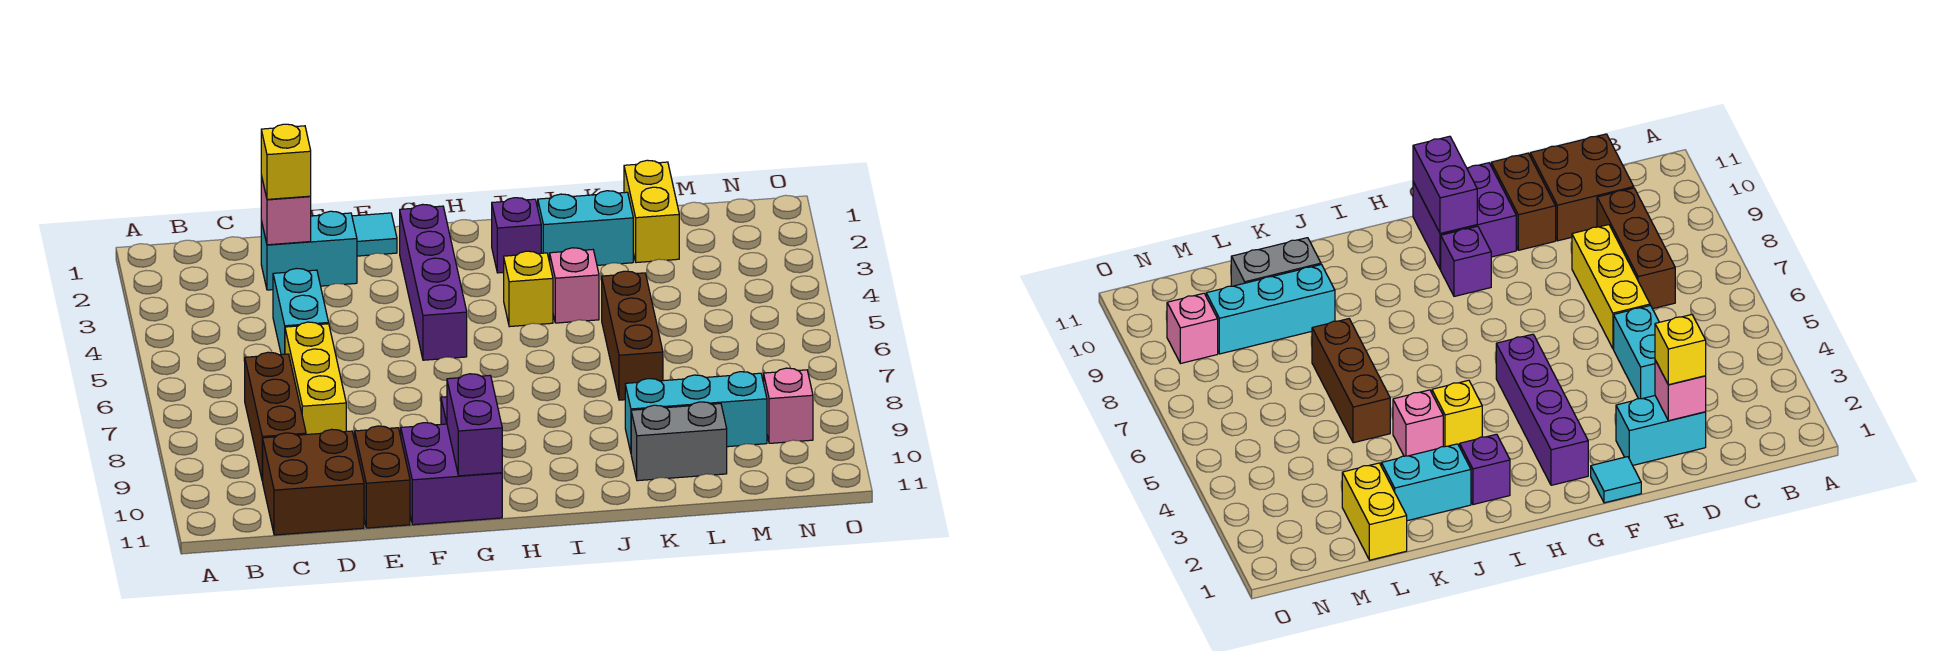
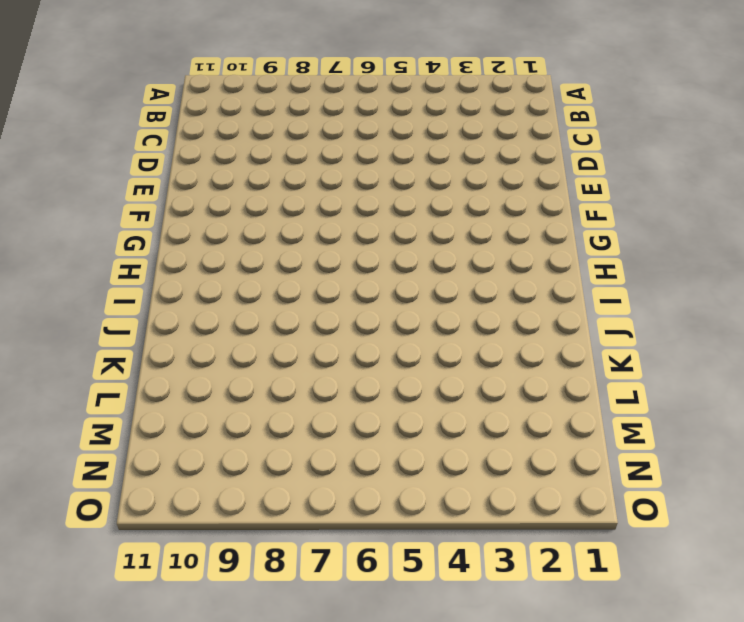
none -> brown 1x3 brick [245,352,306,481]
none -> brown 2x2 brick [263,429,364,535]
none -> cyan 1x2 brick [261,211,357,290]

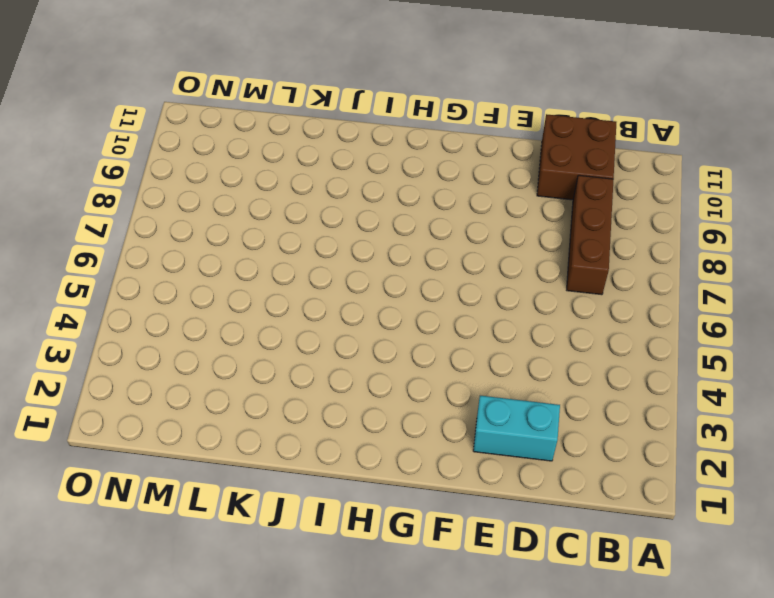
none -> cyan 1x2 brick [273,268,329,355]
none -> yellow 1x3 brick [285,322,346,435]
none -> brown 1x2 brick [355,426,410,528]

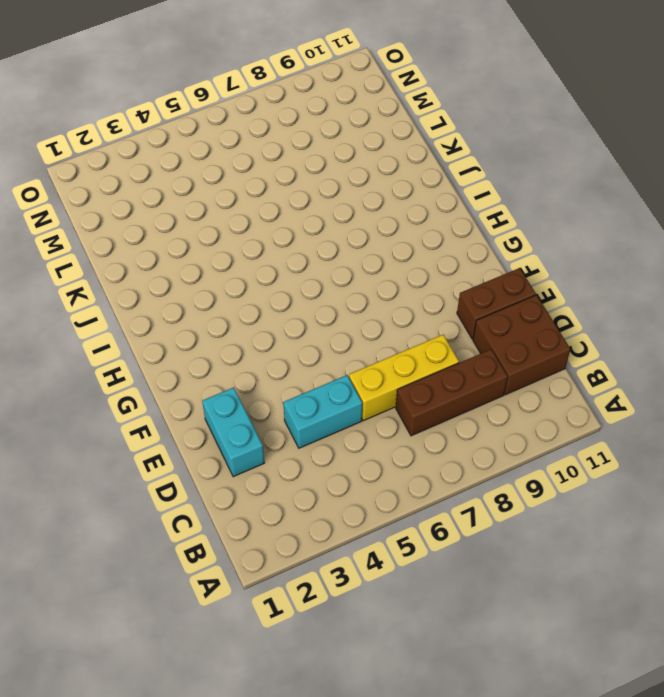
none -> cyan 1x1 tile [352,213,397,256]
none -> purple 2x2 brick [401,423,502,525]
none -> purple 1x4 brick [400,204,467,360]

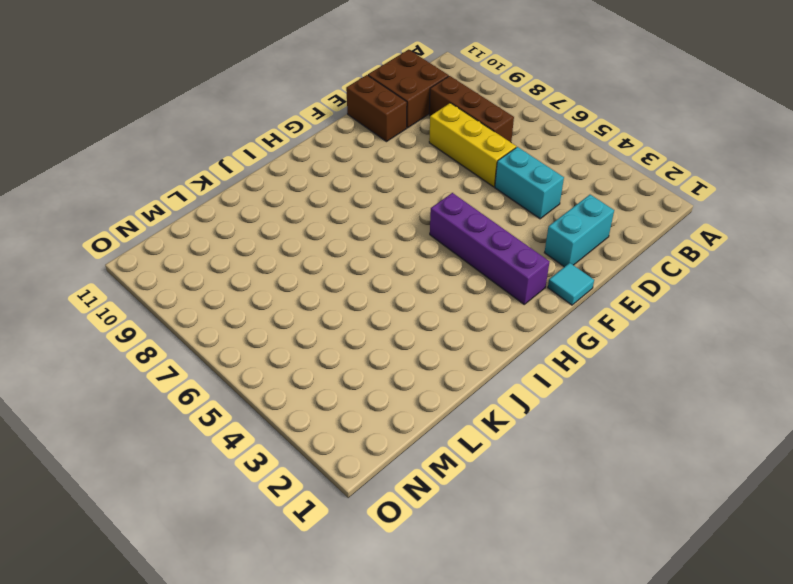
none -> purple 2x2 brick [401,423,502,525]
none -> purple 1x1 brick [1441,226,1491,296]
none -> purple 1x1 brick [492,198,541,273]

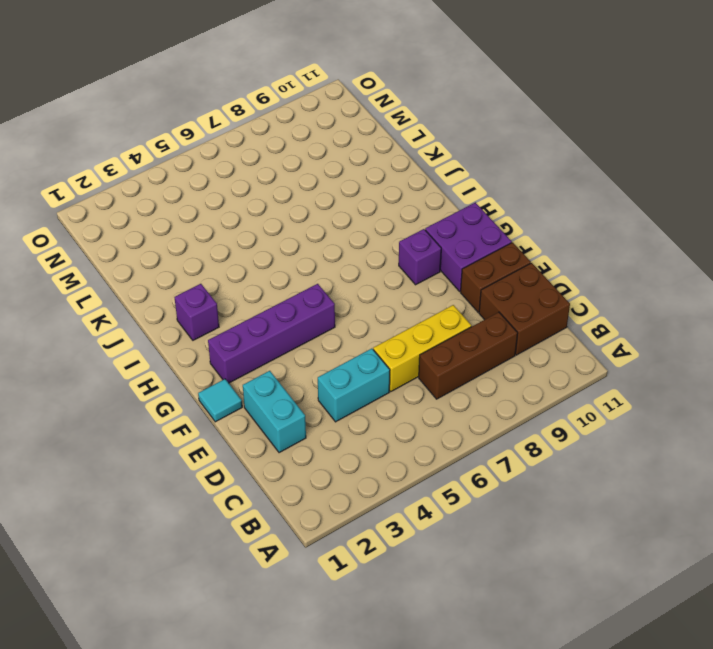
none -> yellow 1x1 brick [504,251,553,327]
none -> cyan 1x2 brick [538,191,633,265]
none -> pink 1x1 brick [550,248,599,323]

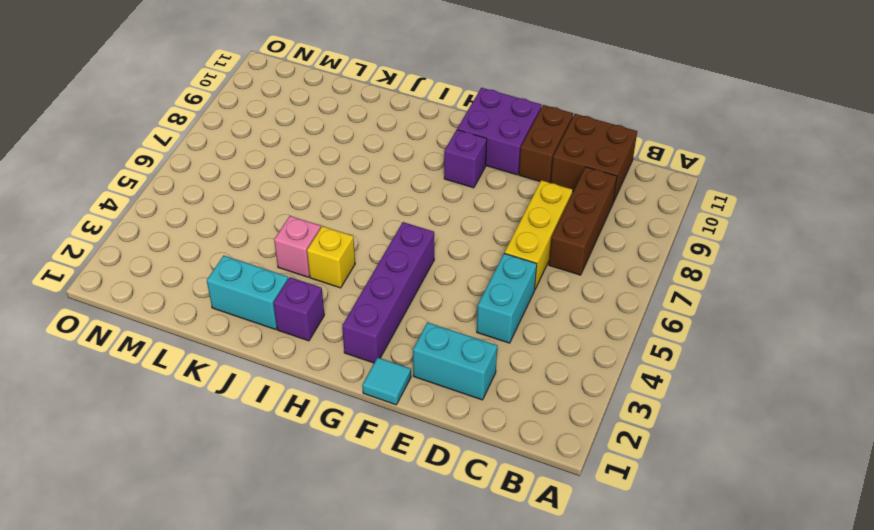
none -> brown 1x3 brick [602,271,663,400]
none -> cyan 1x3 brick [625,372,767,452]
none -> grey 1x2 brick [631,402,727,481]

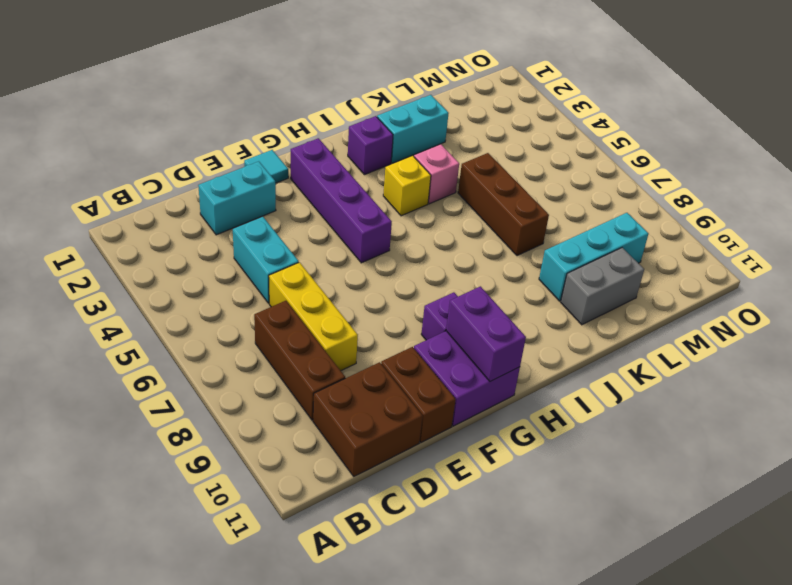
none -> yellow 1x2 brick [624,160,679,263]
none -> pink 1x1 brick [764,368,813,443]
none -> pink 1x1 brick [261,176,311,245]

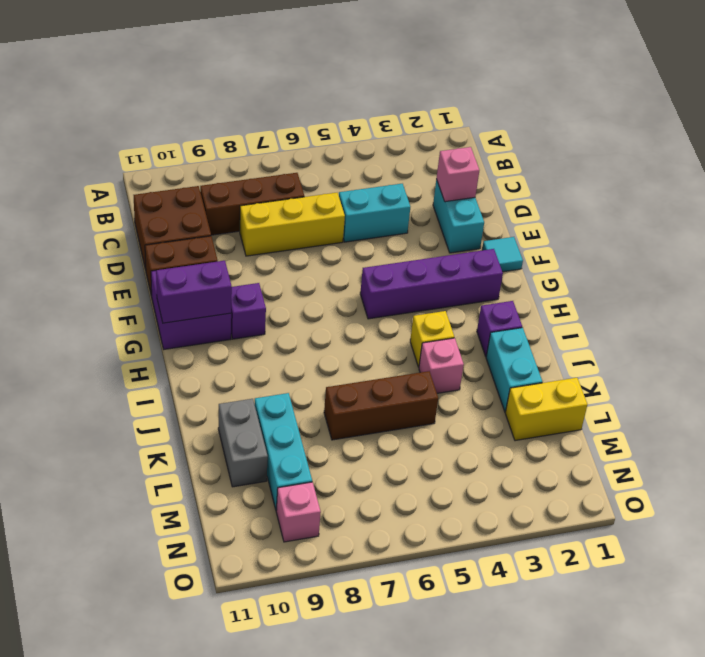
none -> yellow 1x1 brick [261,124,311,199]

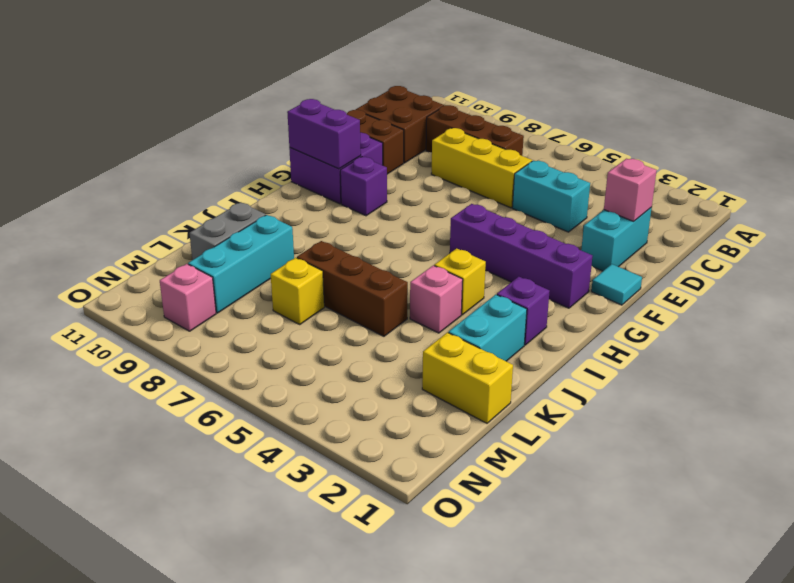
yellow 1x1 brick [271,258,324,324] -> yellow 1x1 brick moved to [261,124,311,199]

